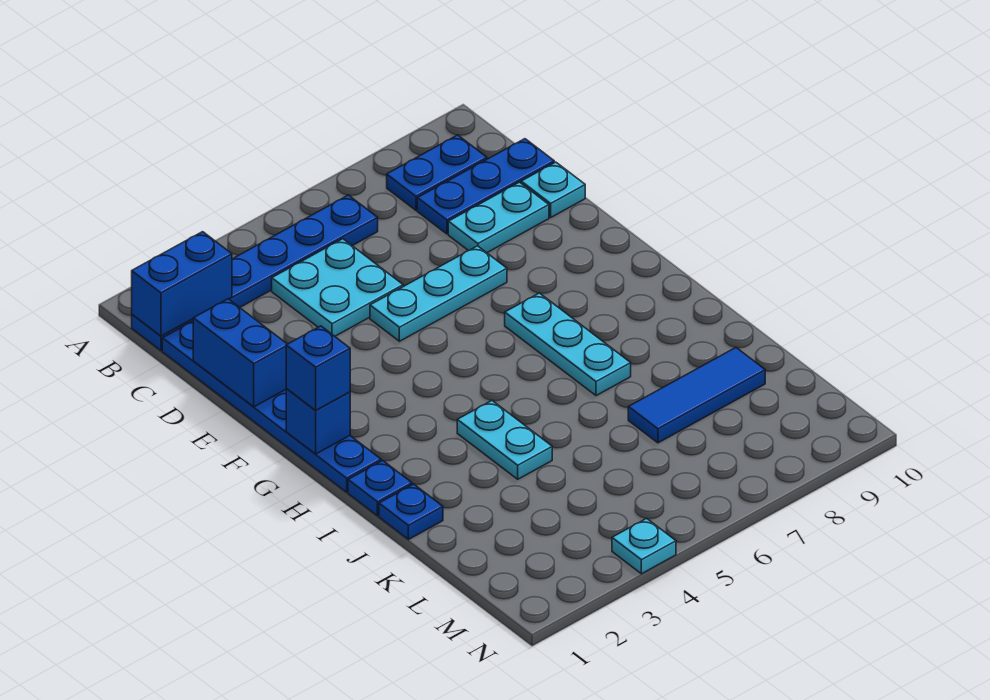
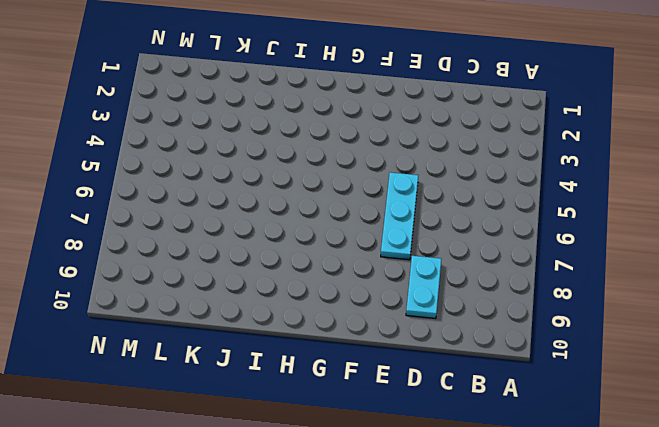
none -> blue 1x6 plate [132,195,378,351]
none -> blue 1x2 plate [387,135,487,210]
none -> blue 1x6 plate [162,321,381,492]

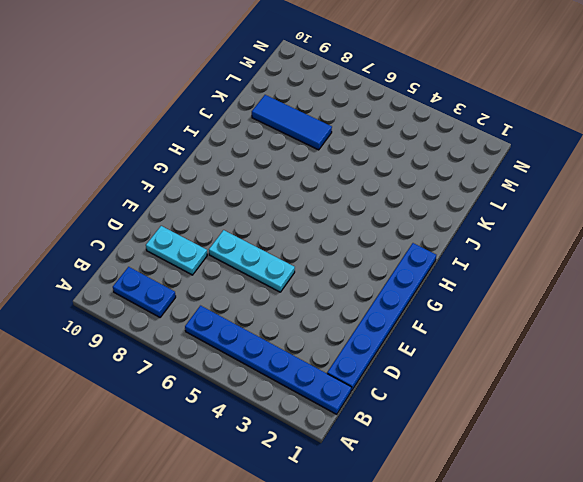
none -> cyan 2x2 plate [272,239,403,336]
none -> blue 1x3 plate [417,139,554,234]
none -> cyan 1x1 plate [521,162,585,217]

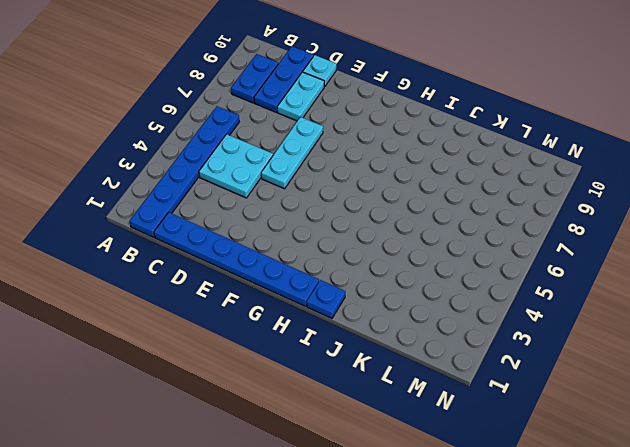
none -> cyan 1x3 plate [505,293,631,396]
none -> cyan 1x2 plate [457,400,552,479]
none -> blue 1x1 plate [379,484,443,539]

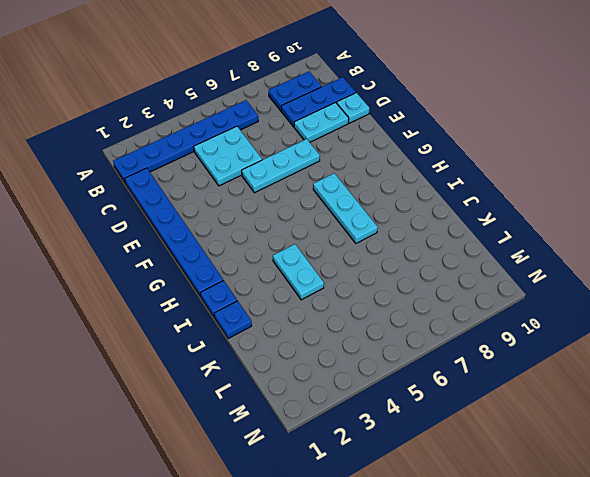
none -> blue 1x3 tile [628,347,765,443]
none -> cyan 1x1 plate [612,518,676,574]
none -> blue 1x2 brick [132,232,232,336]

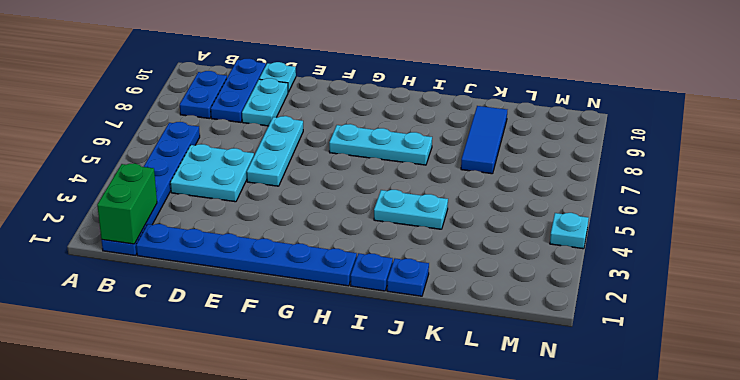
green 1x2 brick [97,163,157,244] -> blue 1x2 brick [132,232,232,336]
none -> blue 1x2 brick [193,299,287,407]
none -> blue 1x1 brick [286,388,350,454]
none -> blue 1x1 brick [286,326,350,411]

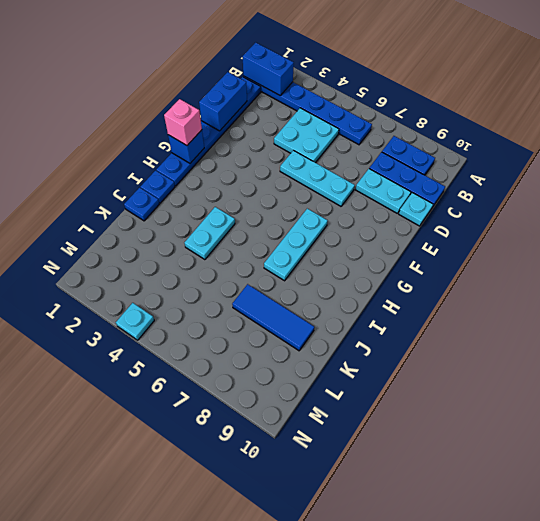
pink 1x1 brick [164,99,202,146] -> blue 1x1 brick [286,326,350,411]

